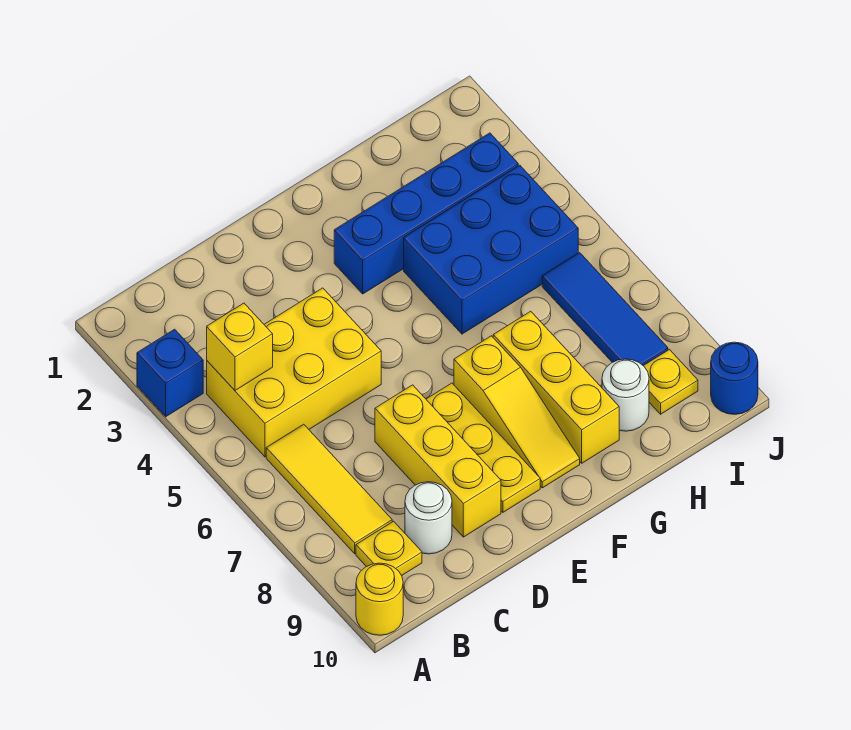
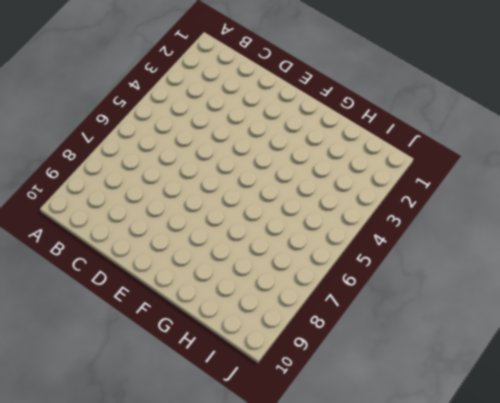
none -> blue 1x1 brick [137,329,203,417]
none -> yellow 1x1 round brick [356,563,403,635]
none -> yellow 2x3 brick [207,288,381,457]

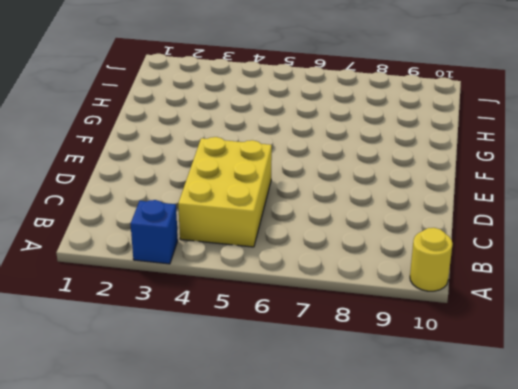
none -> yellow 1x3 tile [266,424,392,554]
none -> yellow 1x1 plate [356,521,422,576]
none -> white 1x1 round brick [405,482,452,554]

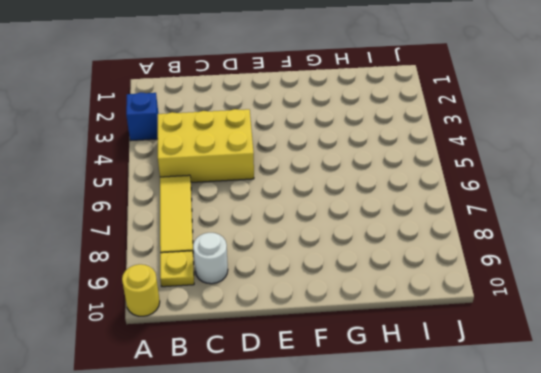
none -> yellow 1x3 brick [375,385,501,537]
none -> yellow 1x3 plate [426,383,540,512]
none -> blue 1x4 brick [334,133,518,294]

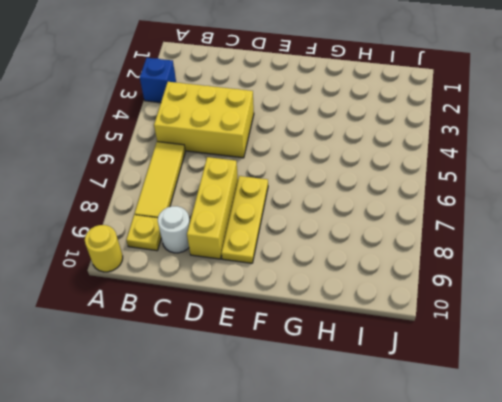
none -> blue 1x4 brick [334,133,518,294]
none -> yellow 1x3 slope [454,336,580,488]
none -> blue 2x3 brick [404,165,578,334]

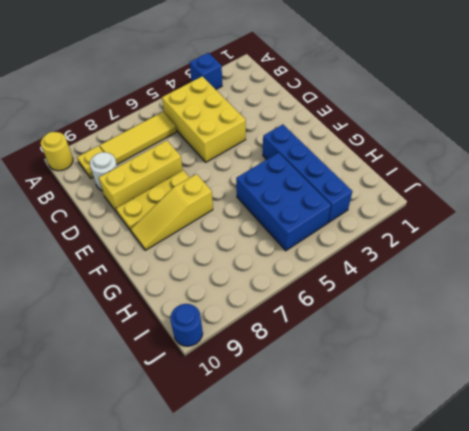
none -> yellow 1x3 brick [493,311,619,463]
none -> white 1x1 round brick [602,359,649,431]
none -> blue 1x3 tile [542,253,668,366]

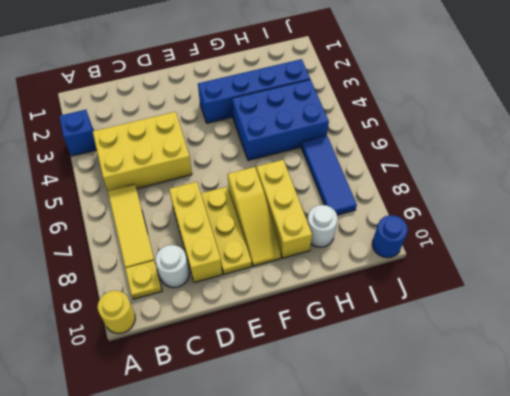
none -> yellow 1x1 plate [644,350,698,414]
none -> yellow 1x1 brick [207,303,273,390]

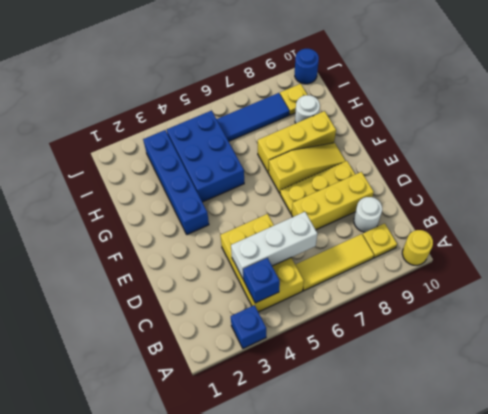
blue 1x1 brick [243,258,280,303] -> yellow 1x1 brick [207,303,273,390]
white 1x3 brick [231,212,318,279] -> none

